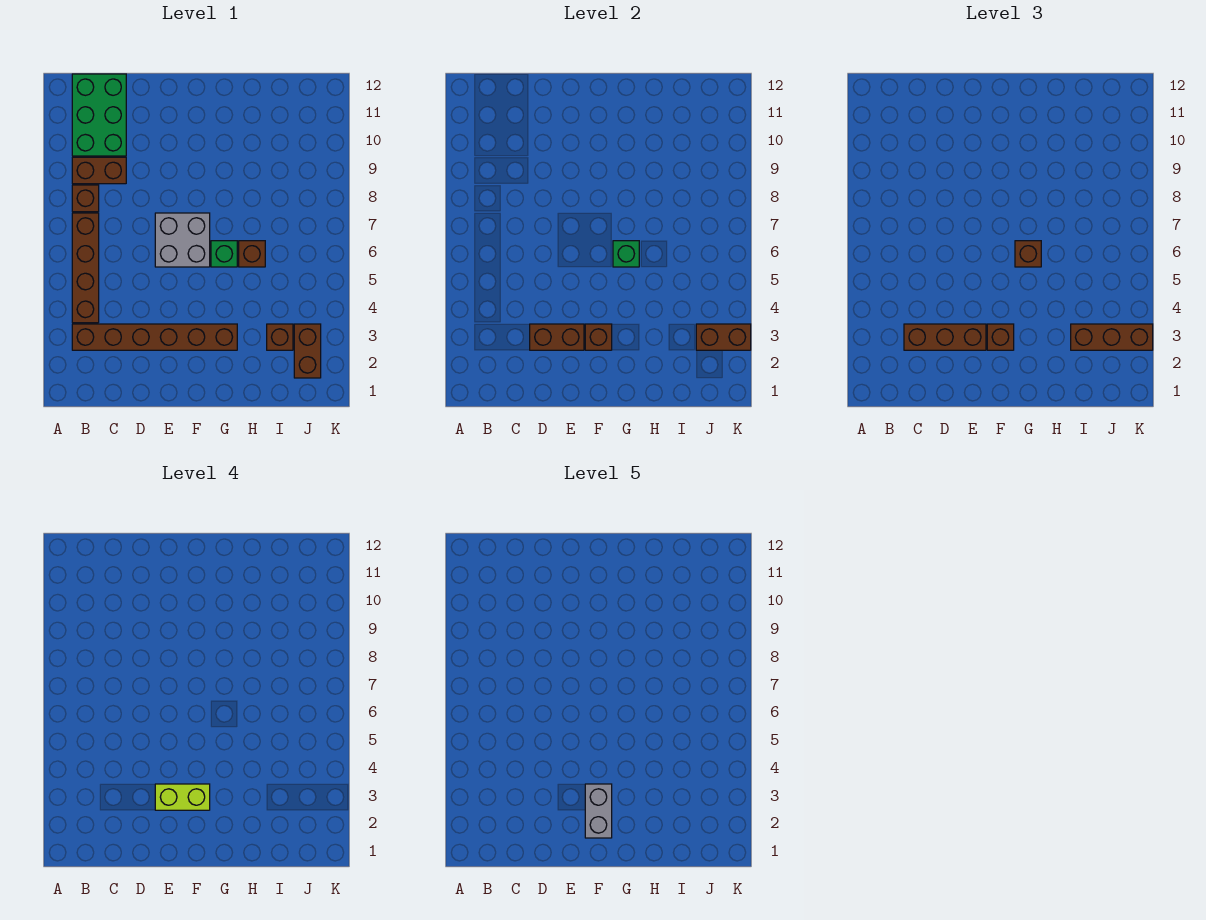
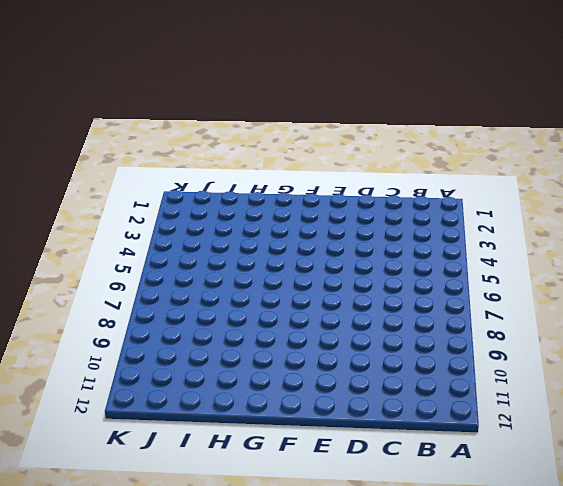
none -> brown 1x6 brick [72,324,237,350]
none -> brown 1x4 brick [72,213,99,323]
none -> brown 1x1 brick [72,185,99,212]

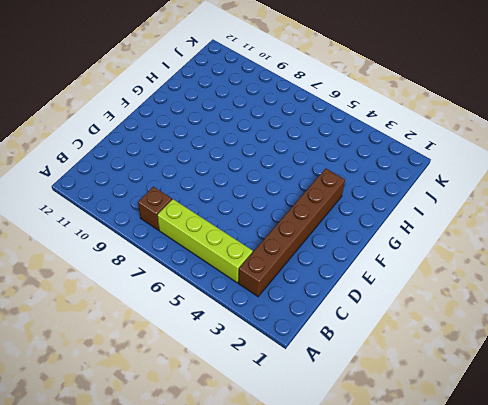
lime 1x4 brick [157,199,253,283] -> brown 1x4 brick [72,213,99,323]
none -> brown 1x2 brick [72,157,126,184]
none -> green 2x3 brick [72,74,126,156]
none -> grey 2x2 brick [155,213,210,267]

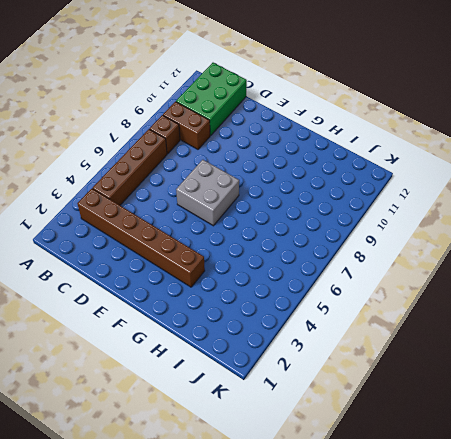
none -> green 1x1 brick [211,241,237,267]
none -> brown 1x1 brick [239,241,265,267]
none -> brown 1x1 brick [267,324,293,350]

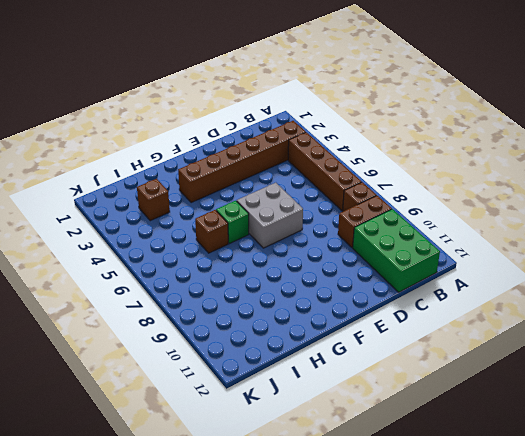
none -> brown 1x2 brick [294,324,321,378]
none -> brown 1x2 brick [530,324,584,350]
none -> brown 1x1 brick [585,324,612,350]

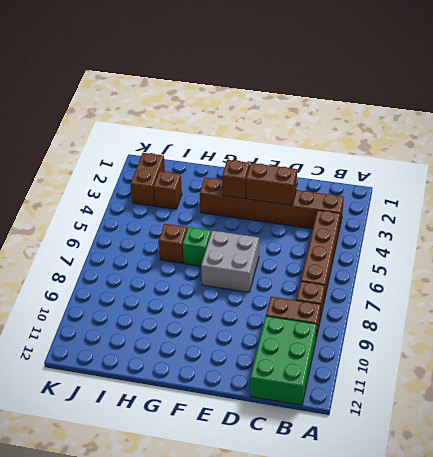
none -> green 1x1 brick [613,241,639,267]
none -> brown 1x2 brick [696,324,751,350]
none -> brown 1x3 brick [904,324,986,350]

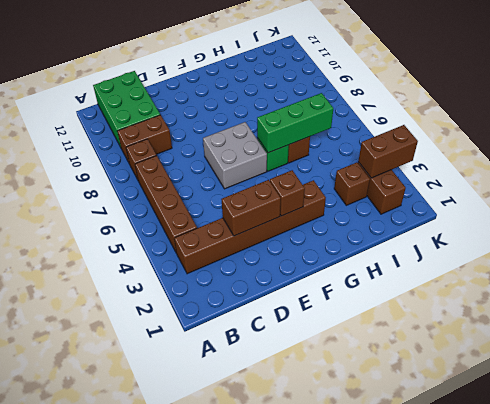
green 1x3 brick [257,93,333,153] -> green 1x1 brick [613,241,639,267]
none -> brown 1x3 brick [904,324,986,350]
none -> brown 1x1 brick [987,324,1014,350]
none -> brown 1x1 brick [1015,241,1041,267]

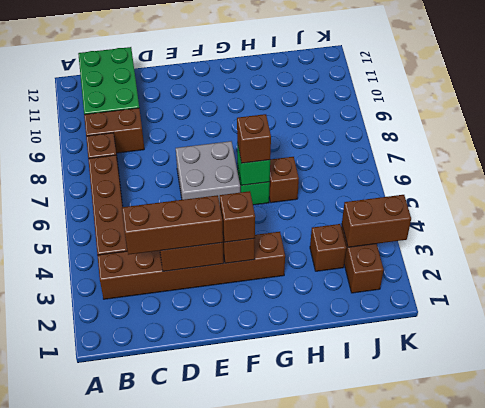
none -> brown 1x3 brick [1071,324,1153,350]
none -> lime 1x2 brick [155,784,210,810]
none -> grey 1x2 brick [585,784,612,838]

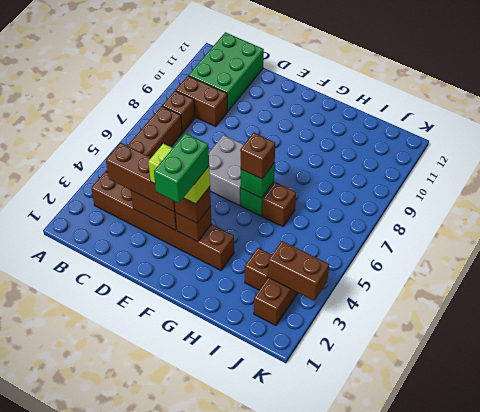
green 1x2 brick [154,133,209,203] -> grey 1x2 brick [585,784,612,838]
none -> brown 1x3 brick [1071,324,1153,350]

